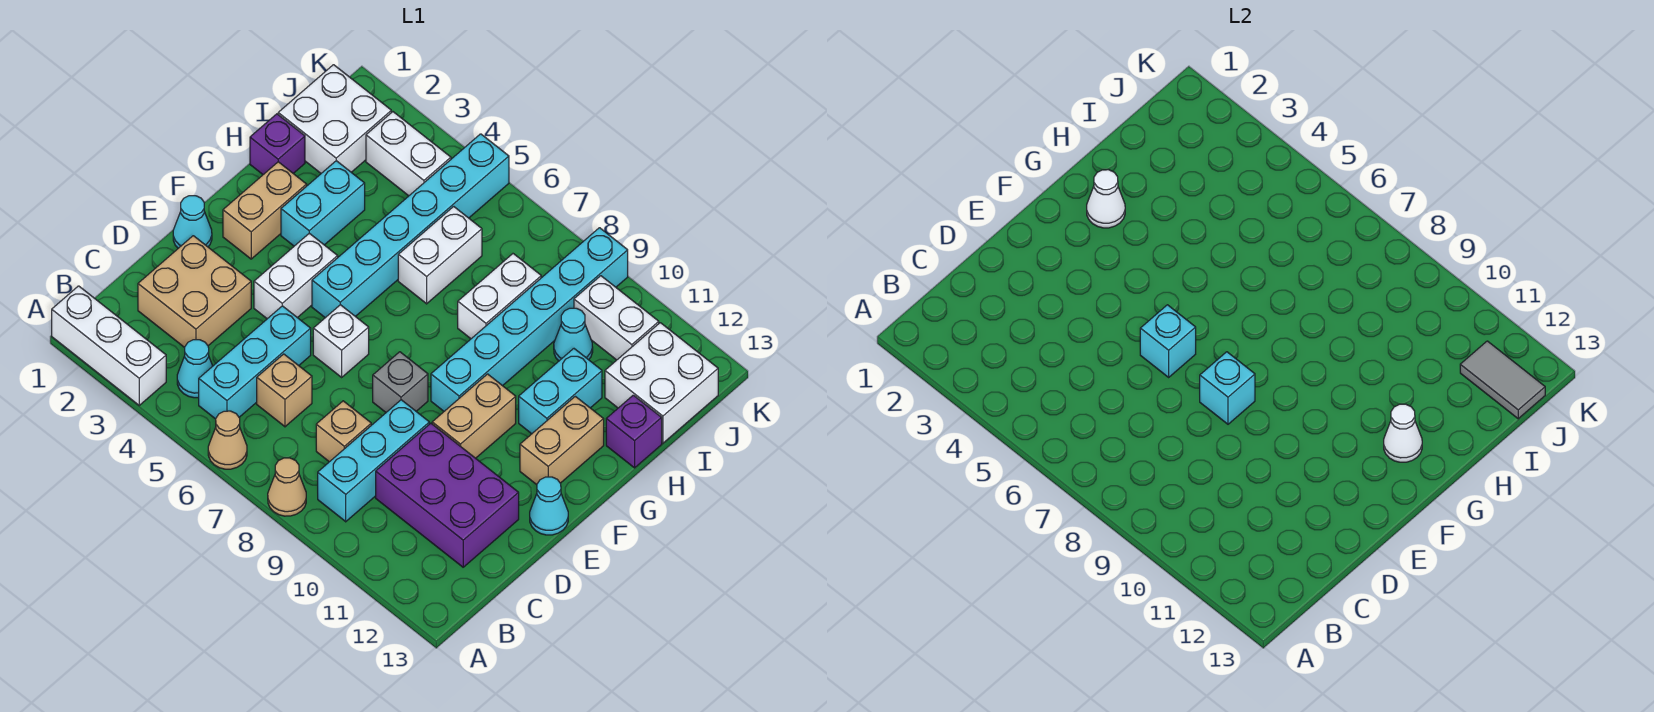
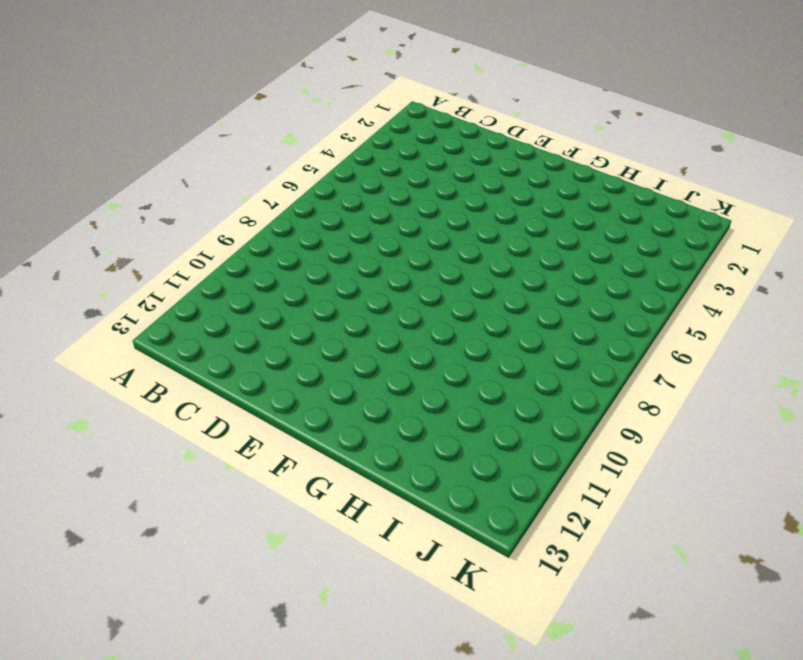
none -> white 1x3 brick [52,286,166,405]
none -> tan 1x1 cone [208,411,247,469]
none -> tan 1x1 cone [268,458,306,516]
none -> cyan 1x1 cone [177,340,212,398]

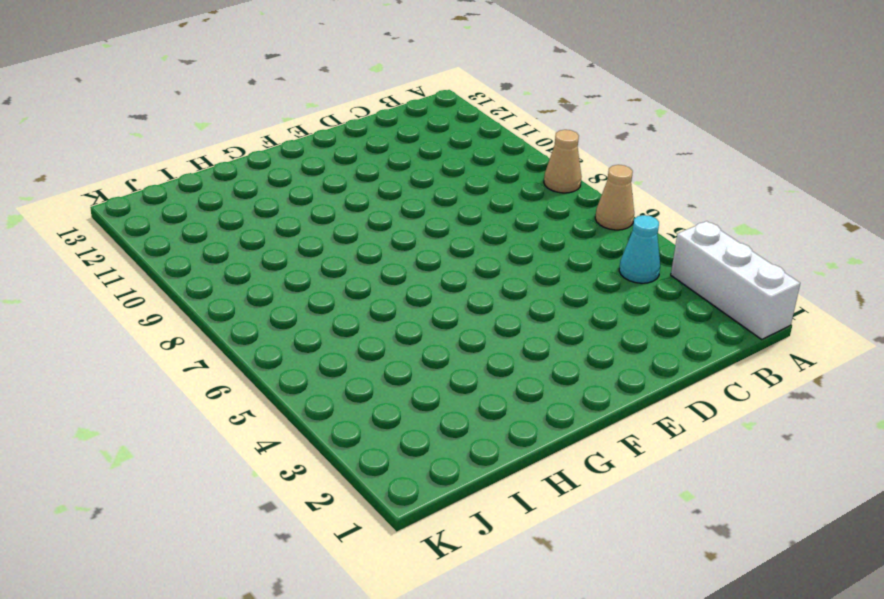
none -> cyan 1x3 brick [199,306,311,419]
none -> cyan 1x3 brick [318,400,429,522]
none -> tan 2x2 brick [138,236,251,348]
none -> tan 1x1 brick [257,354,312,427]

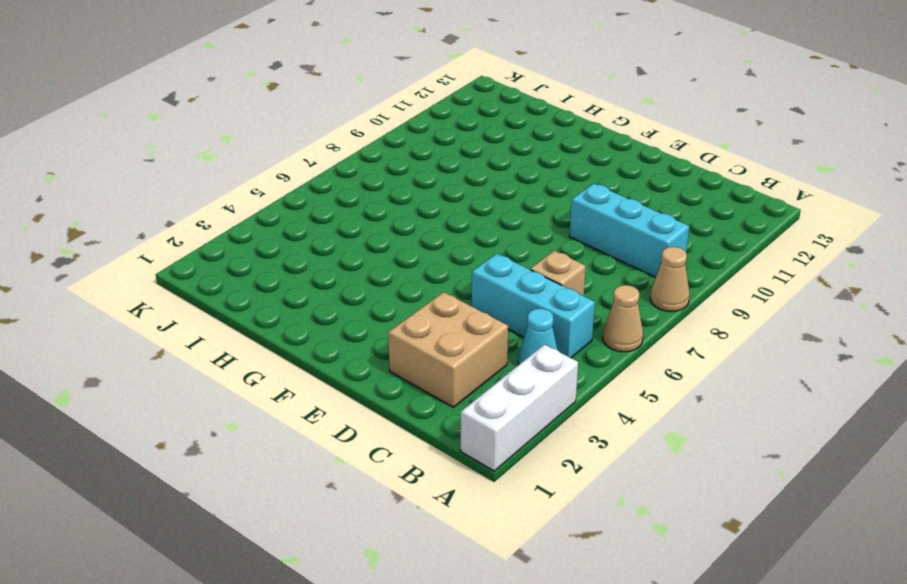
none -> tan 1x1 brick [316,401,371,462]
none -> purple 2x3 brick [376,423,519,567]
none -> cyan 1x1 cone [173,196,212,248]
none -> white 1x2 brick [254,233,338,319]

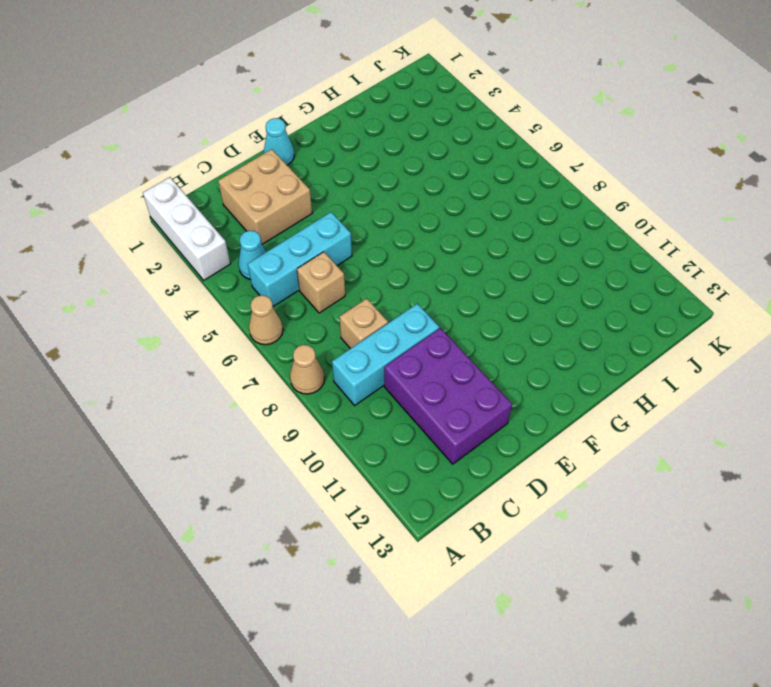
none -> white 1x2 brick [254,233,338,319]
none -> white 1x1 brick [313,305,369,377]
none -> grey 1x1 brick [373,352,428,412]
none -> tan 1x2 brick [432,374,516,458]

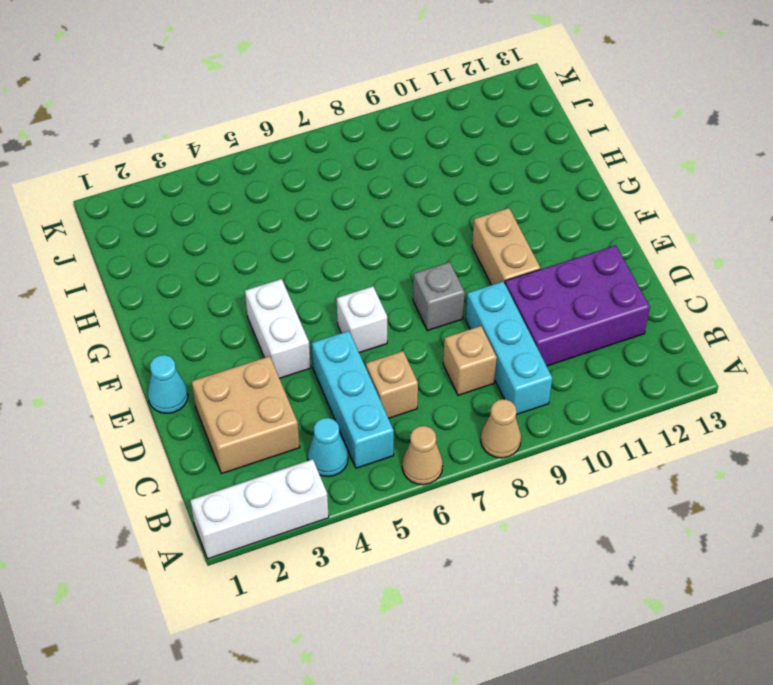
none -> cyan 1x1 cone [530,477,568,535]
none -> tan 1x2 brick [223,162,307,259]
none -> cyan 1x6 brick [312,134,509,318]
none -> cyan 1x6 brick [431,228,628,411]

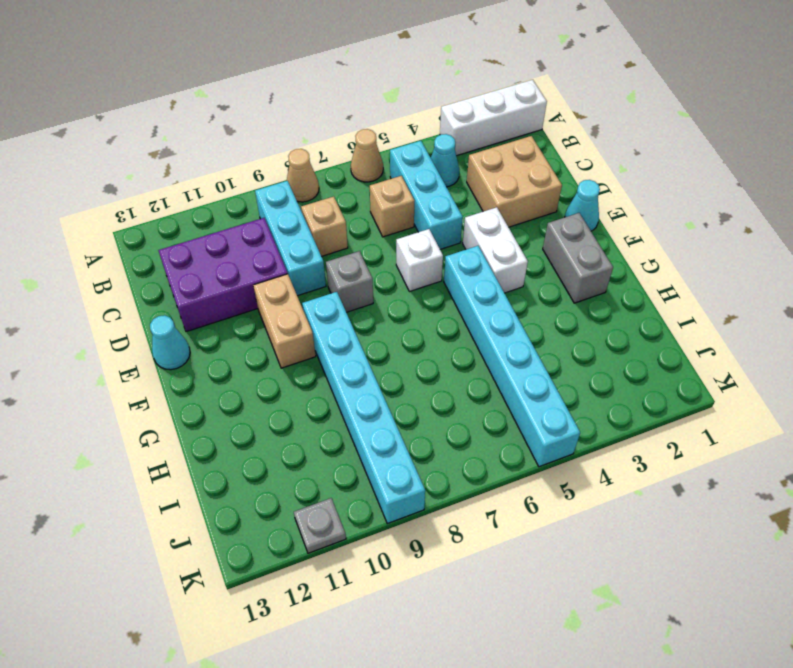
grey 1x2 brick [543,213,613,303] -> tan 1x2 brick [223,162,307,259]
grey 1x1 plate [294,498,346,553] -> none
none -> tan 1x2 brick [520,396,604,485]
none -> cyan 1x2 brick [281,161,365,246]
none -> cyan 1x2 brick [519,349,602,434]
none -> purple 1x1 brick [250,114,305,175]

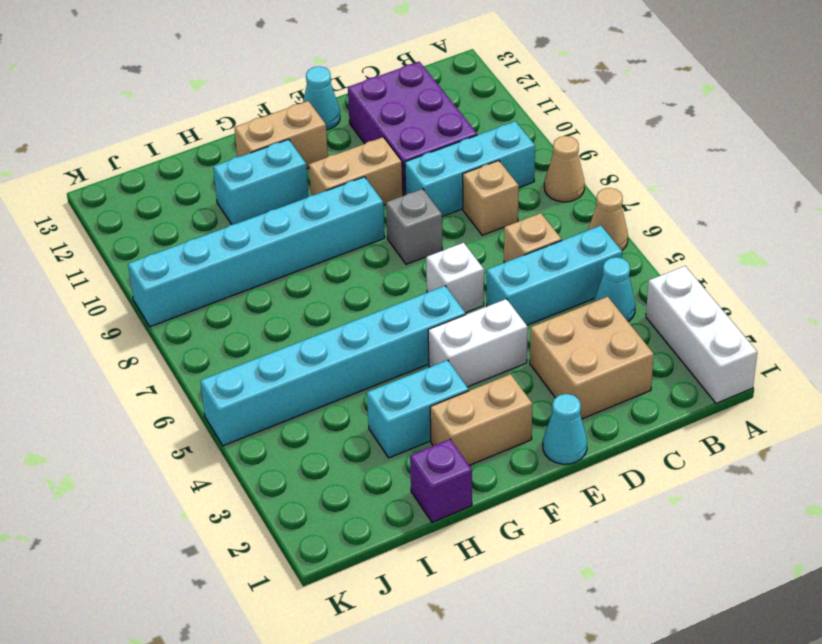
none -> white 1x2 brick [398,207,482,304]
none -> white 1x2 brick [458,254,541,339]
none -> purple 1x1 brick [606,395,662,468]
none -> white 2x2 brick [278,65,391,173]

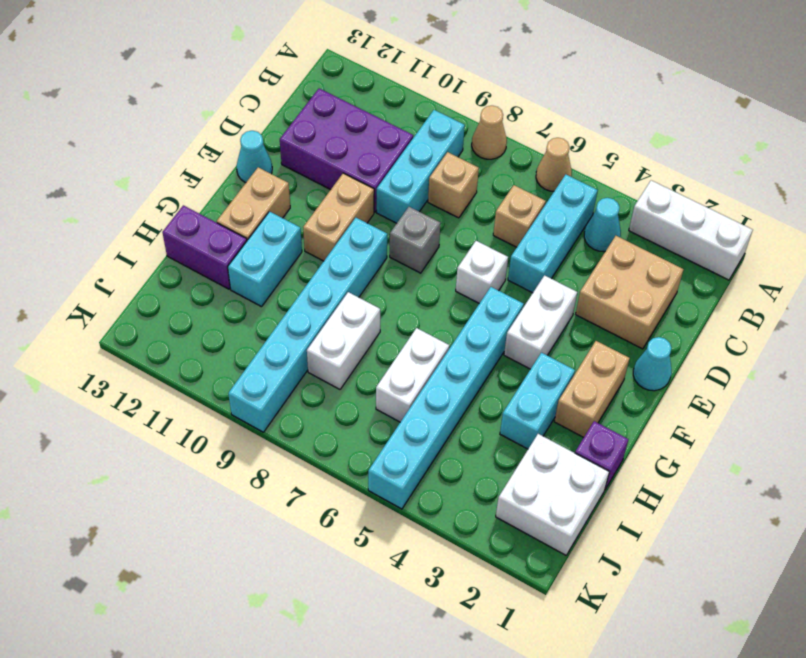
purple 1x2 brick [162,205,247,289] -> purple 1x1 brick [606,395,662,468]
none -> cyan 1x1 cone [554,308,593,361]
none -> white 2x2 brick [605,323,718,443]
none -> white 1x2 brick [366,112,451,196]
none -> white 1x2 brick [574,276,659,360]

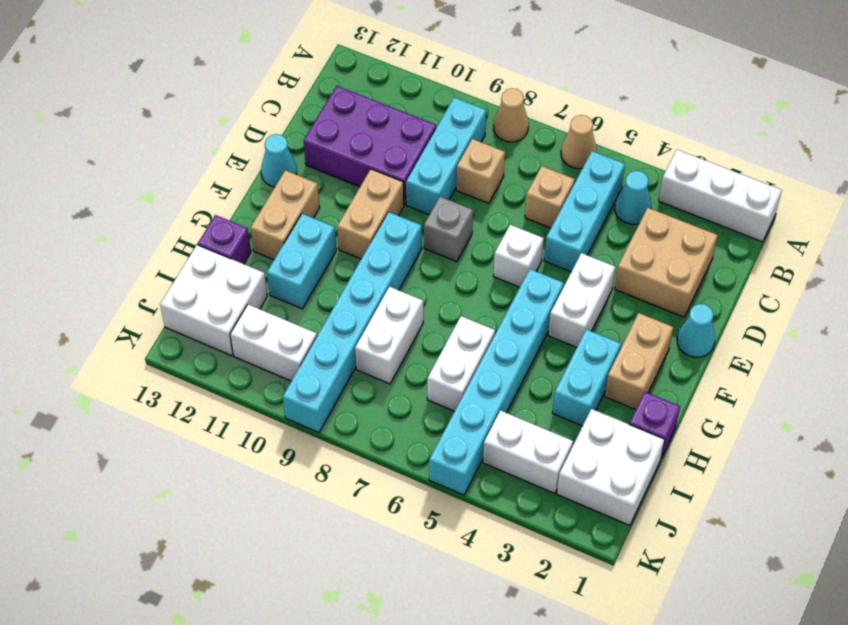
none -> cyan 1x1 cone [554,308,593,361]
none -> cyan 1x1 brick [1140,305,1196,377]
none -> cyan 1x1 brick [1200,352,1255,424]
none -> white 1x1 cone [1087,170,1125,228]

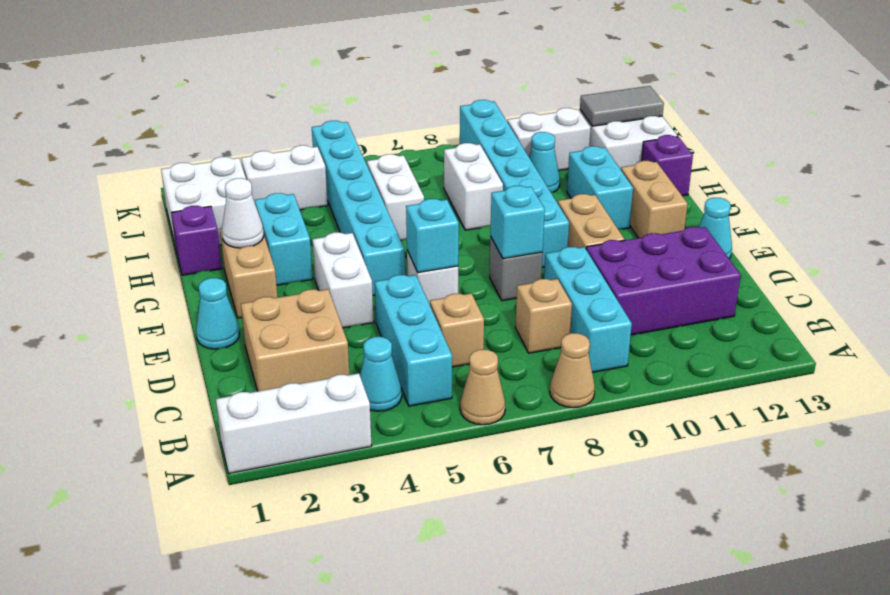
none -> white 1x1 cone [1384,404,1422,462]

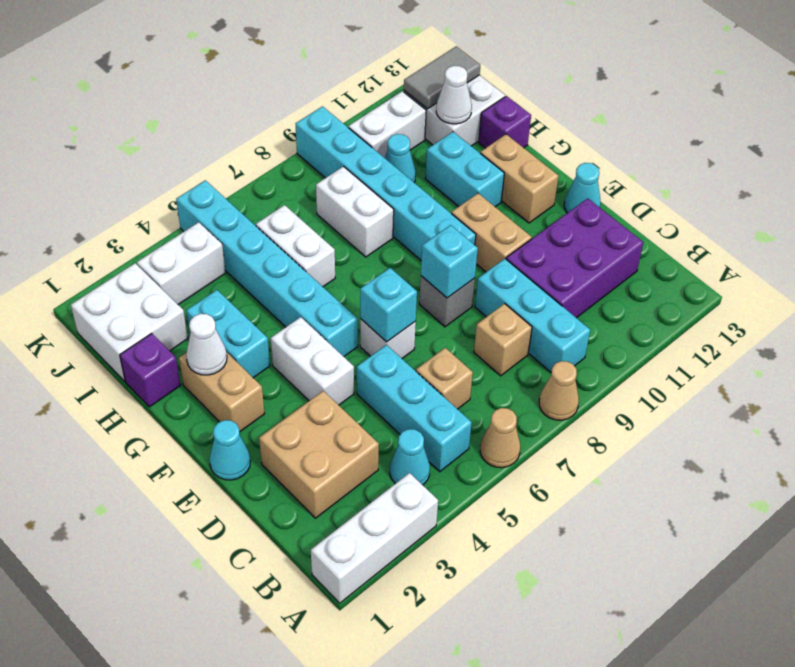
white 1x1 cone [436,66,472,124] -> white 1x1 cone moved to [1384,404,1422,462]

